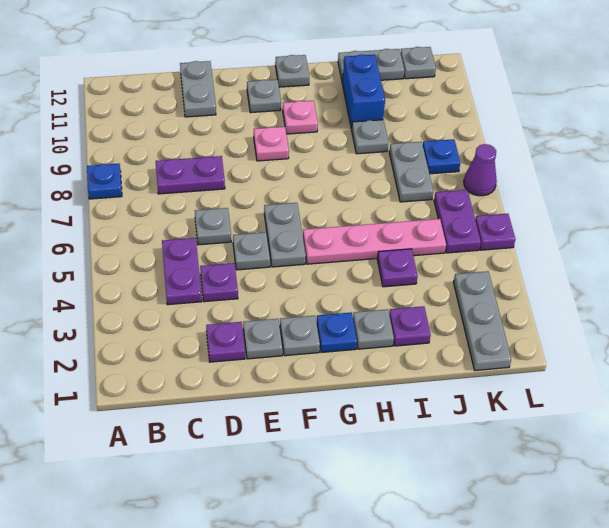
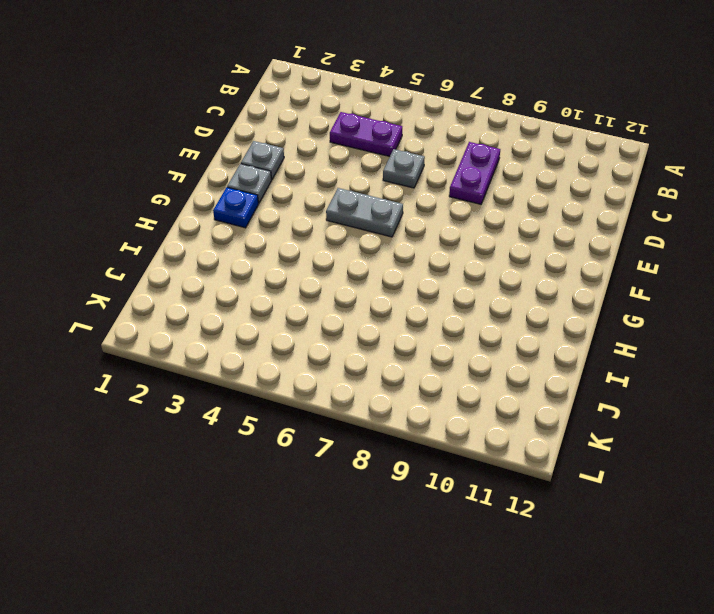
none -> blue 1x1 plate [87,164,122,199]
none -> purple 1x1 plate [206,322,245,362]
none -> purple 1x1 plate [200,263,238,302]
none -> grey 1x2 plate [180,61,216,117]

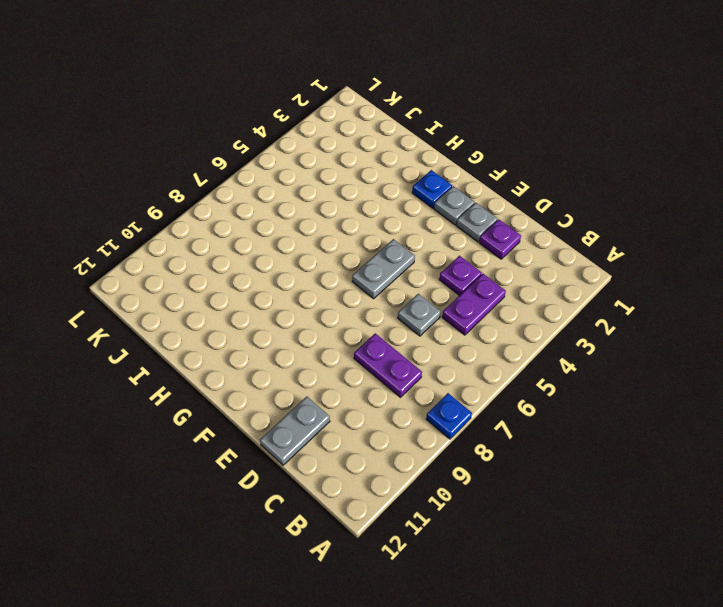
none -> grey 1x1 plate [233,232,270,270]
none -> pink 1x1 plate [254,127,289,161]
none -> grey 1x1 plate [247,80,281,113]
none -> pink 1x4 plate [303,219,446,264]

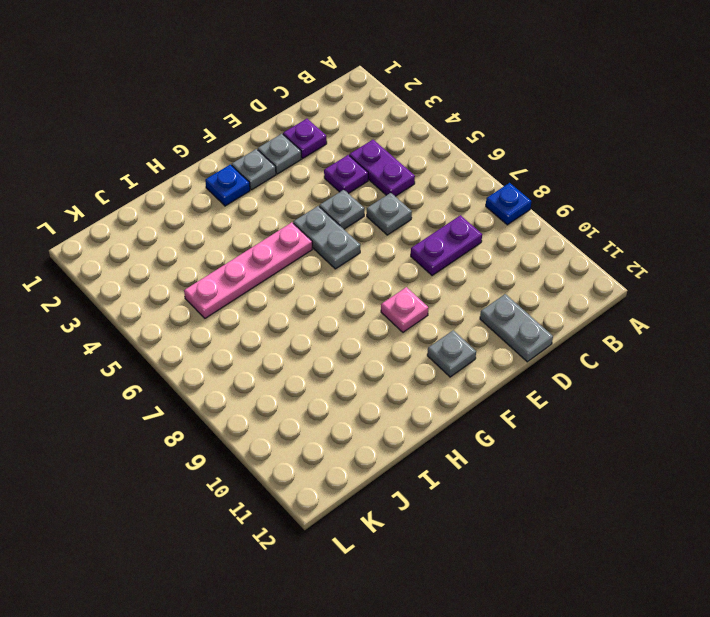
none -> pink 1x1 plate [283,101,318,134]
none -> grey 1x1 plate [275,55,309,87]
none -> grey 1x1 plate [353,309,394,349]
none -> purple 1x1 plate [389,306,431,346]

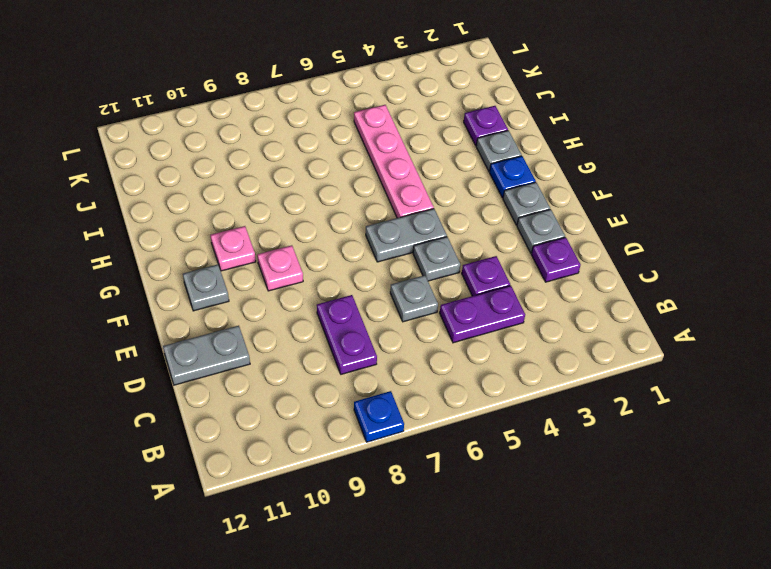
none -> grey 1x1 plate [275,55,309,87]
none -> purple 1x1 plate [377,249,418,287]
none -> grey 1x1 plate [352,120,388,154]
none -> blue 1x2 brick [342,54,385,129]

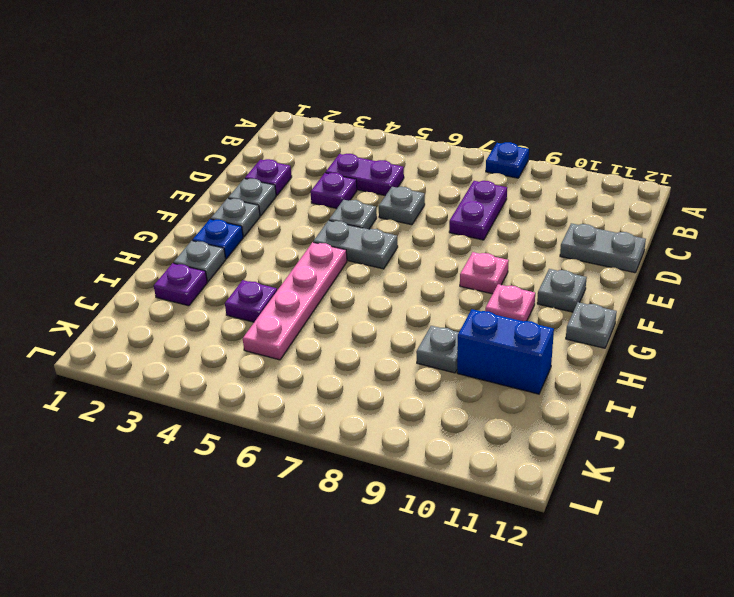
none -> grey 1x2 plate [338,49,404,82]
none -> grey 1x2 plate [389,142,433,202]
none -> grey 1x3 plate [453,271,511,371]
none -> purple 1x2 plate [434,190,481,253]

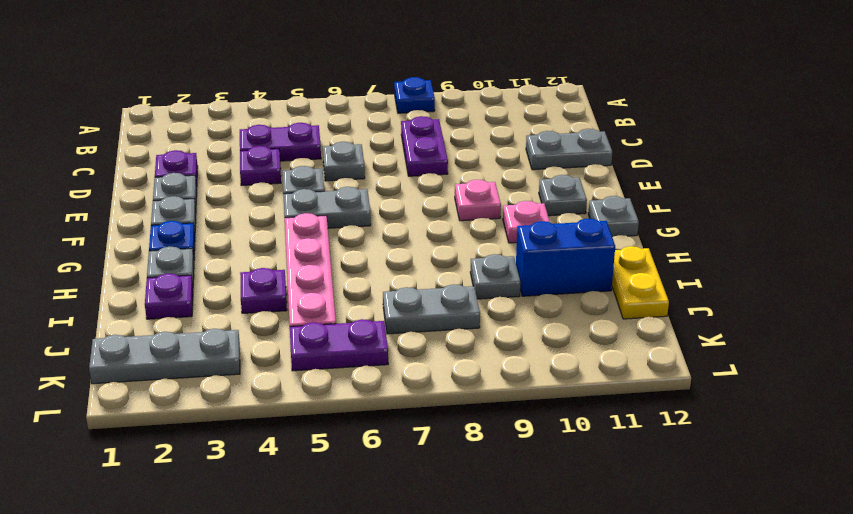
yellow 1x2 plate [612,246,669,319] -> grey 1x2 plate [338,49,404,82]
none -> blue 1x1 plate [423,139,460,174]
none -> grey 1x1 plate [400,47,436,79]
none -> purple 1x1 plate [475,214,515,250]
none -> purple 1x1 cone [464,144,497,196]

